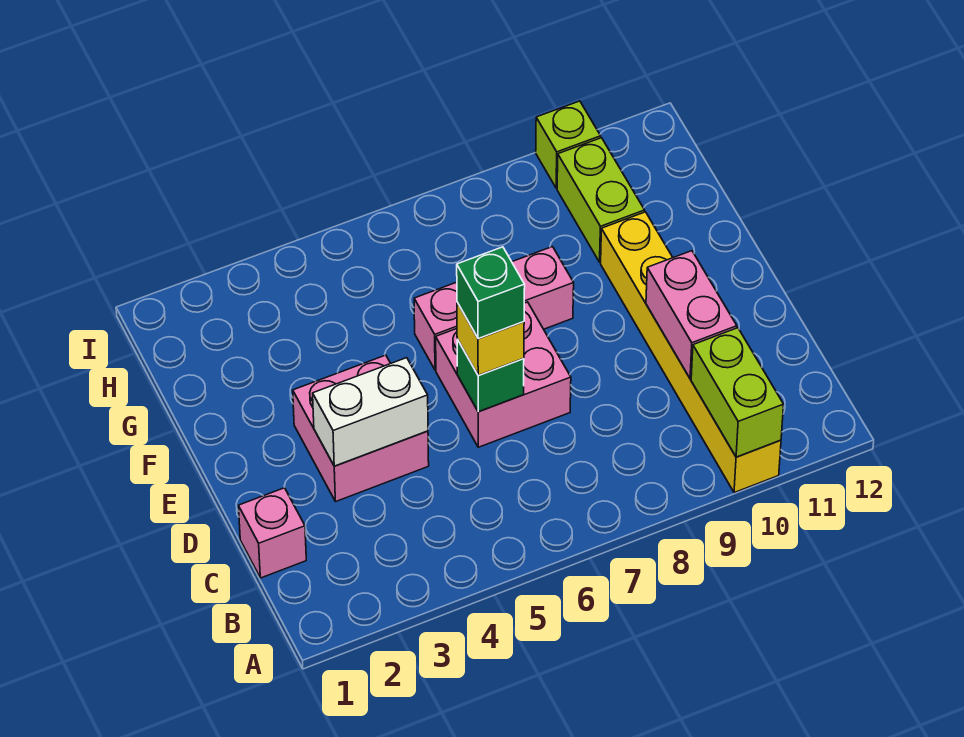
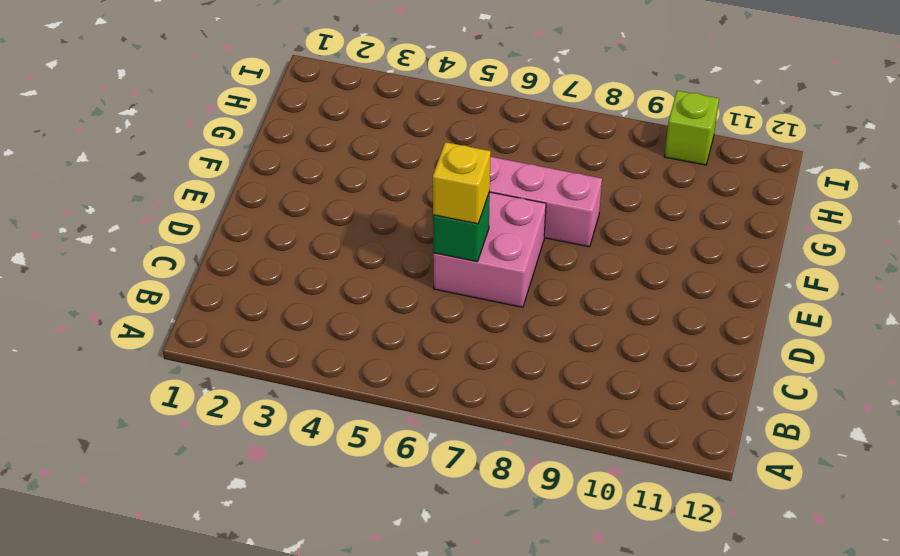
none -> yellow 1x6 brick [601,212,781,493]
none -> pink 1x1 brick [238,488,306,578]
none -> pink 2x2 brick [293,355,429,502]

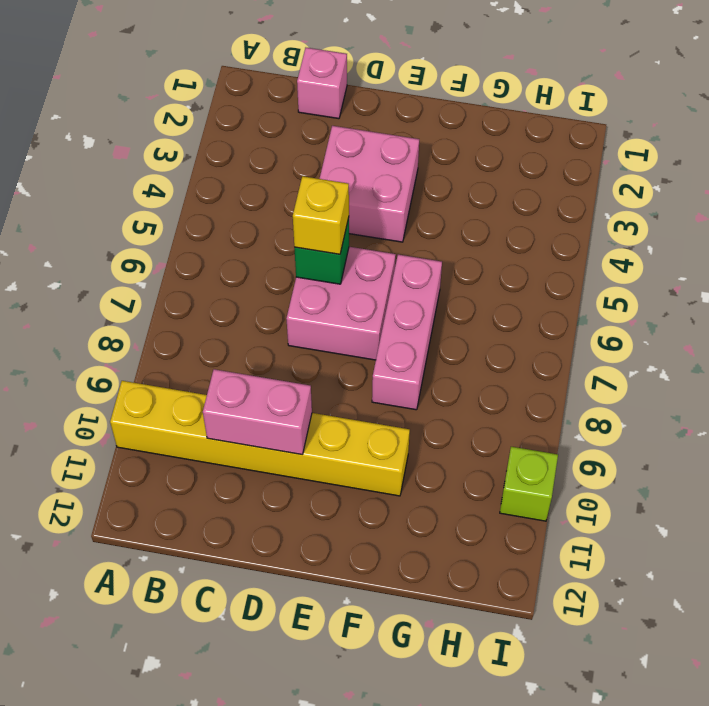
none -> lime 1x2 brick [557,138,645,262]
none -> lime 1x2 brick [691,328,784,457]
none -> white 1x2 brick [313,358,428,466]

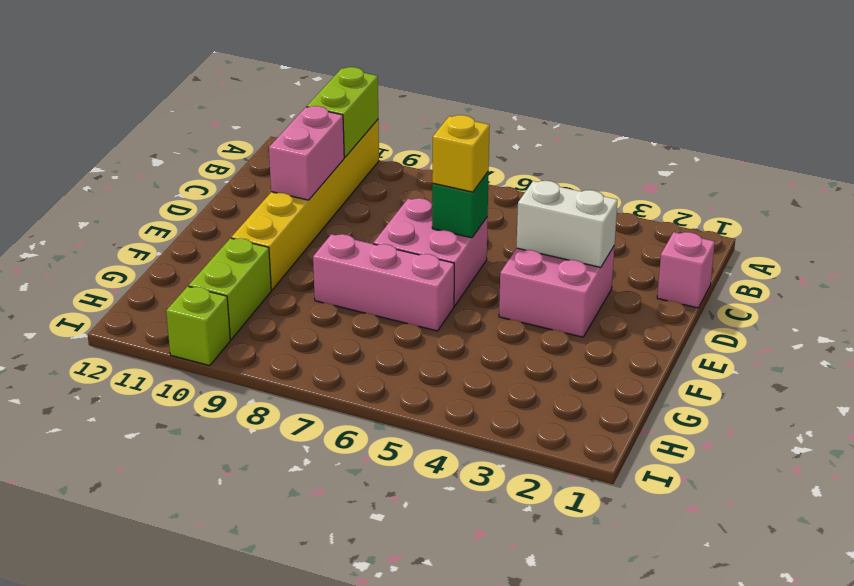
none -> green 1x1 brick [457,247,525,339]

